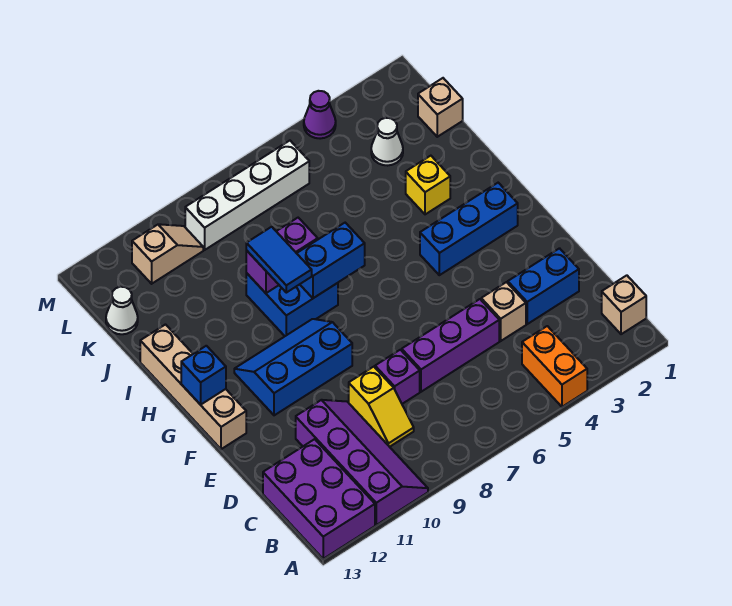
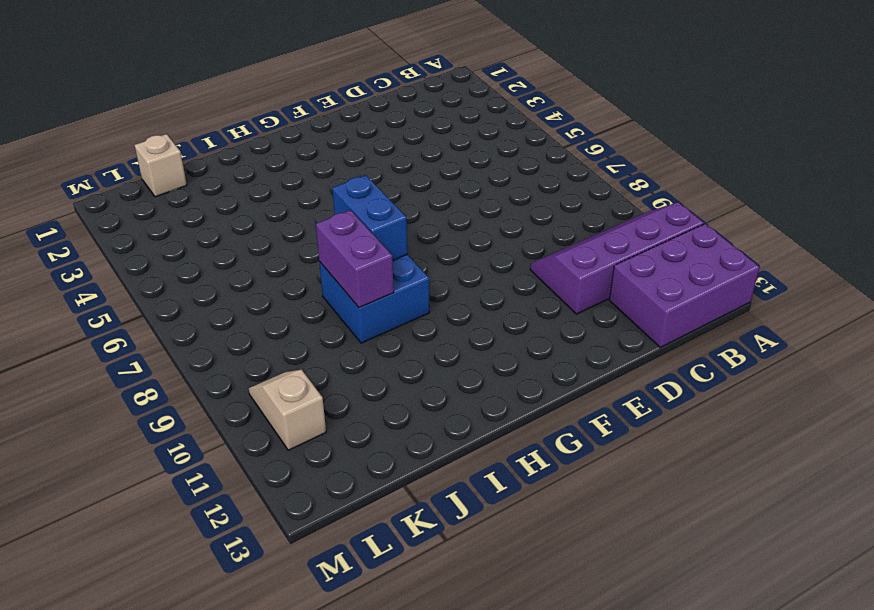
none -> orange 1x2 brick [522,326,587,407]
none -> tan 1x1 brick [602,275,646,334]
none -> yellow 1x2 slope [349,367,414,447]

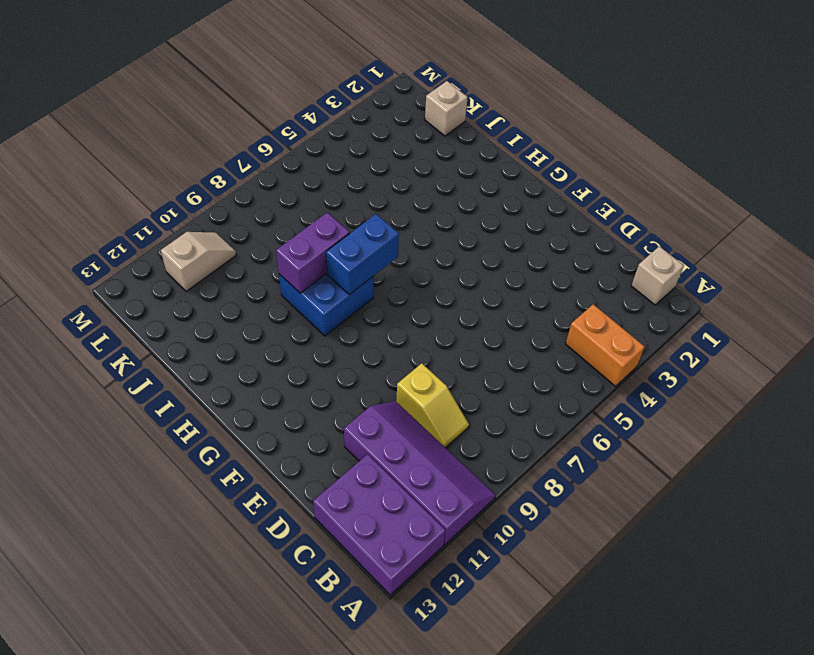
none -> blue 1x2 brick [508,248,579,324]
none -> tan 1x1 brick [481,282,526,341]
none -> purple 1x3 brick [402,299,499,392]

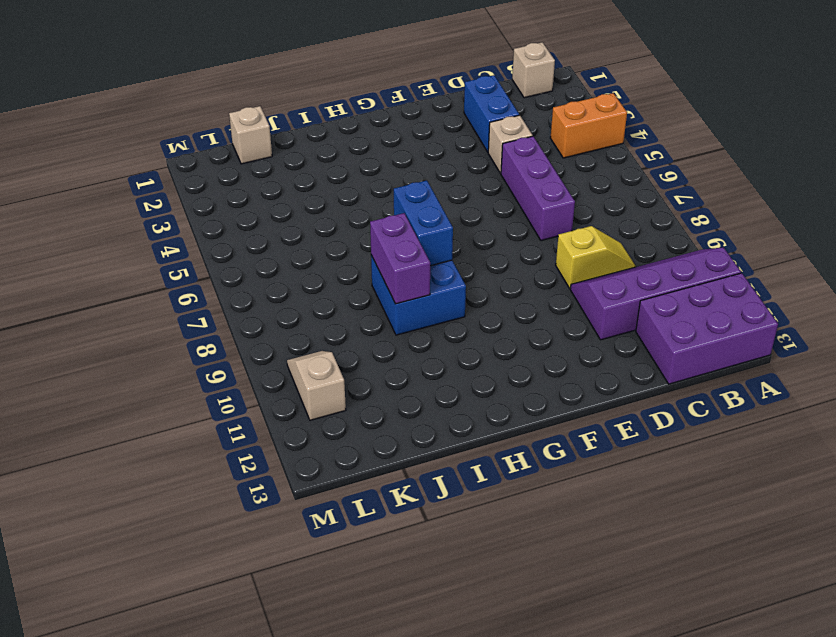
none -> purple 1x1 brick [375,350,420,404]
none -> blue 2x3 slope [234,319,352,415]
none -> tan 1x4 brick [140,325,246,449]

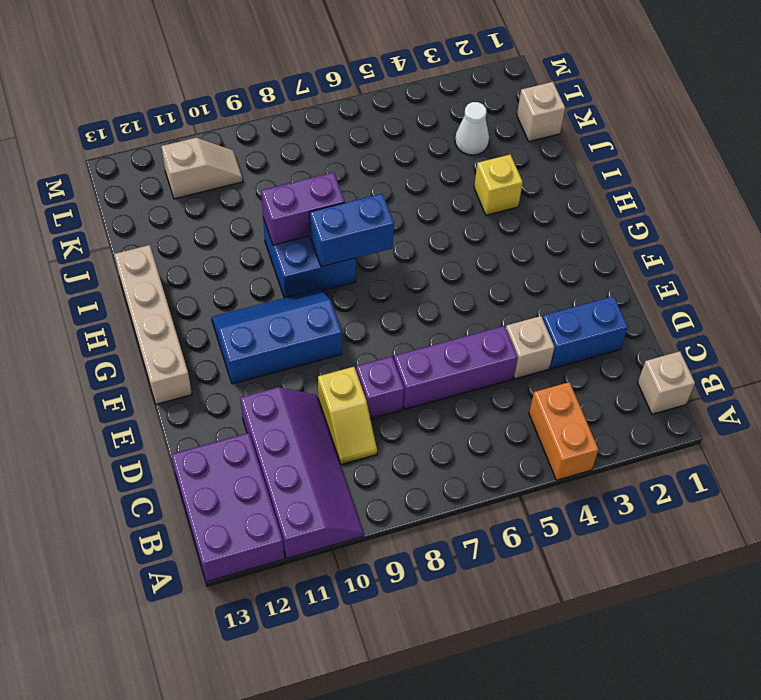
none -> blue 1x3 brick [420,183,518,275]
none -> white 1x1 cone [106,287,138,334]
none -> white 1x4 brick [185,141,309,250]

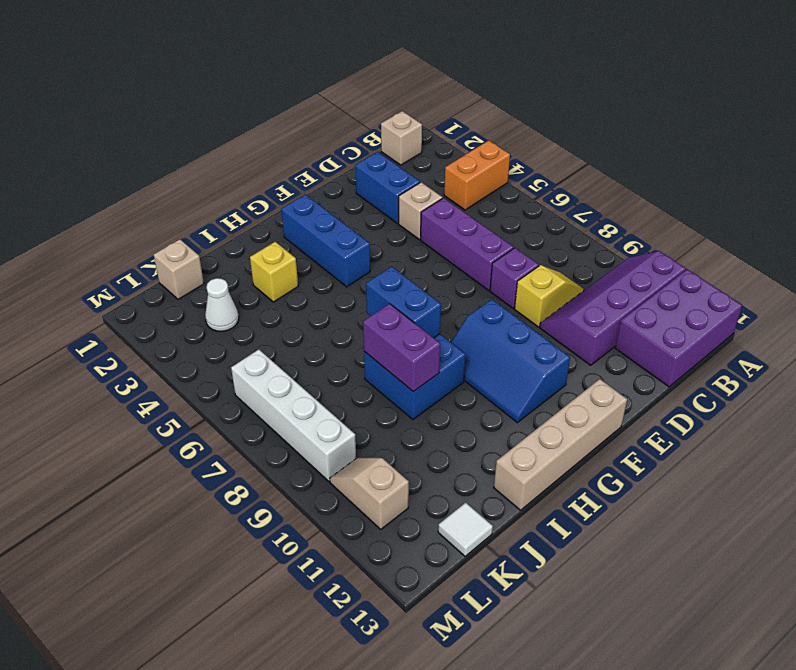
white 1x1 tile [438,503,493,556] -> white 1x1 cone [106,287,138,334]
none -> purple 1x1 cone [304,91,336,139]
none -> blue 1x1 brick [181,346,226,405]
none -> blue 1x2 tile [246,227,312,293]

